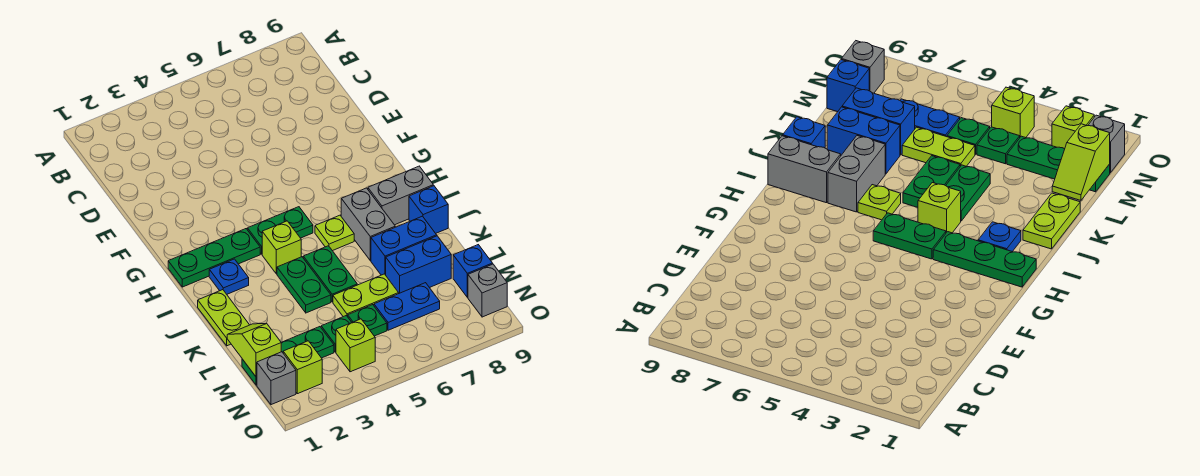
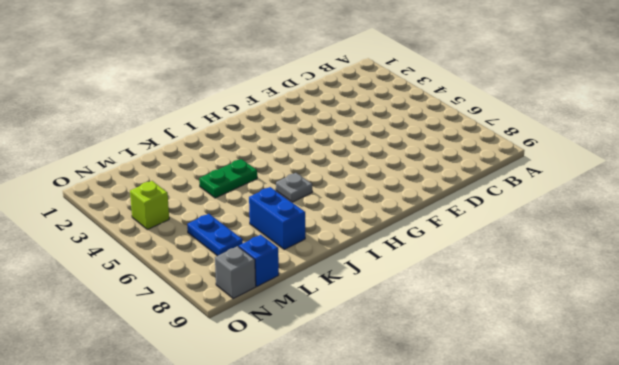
grey 1x1 plate [276,173,312,202] -> lime 1x1 plate [315,215,354,251]
none -> green 1x3 plate [168,229,260,287]
none -> green 1x2 plate [247,207,313,254]
none -> blue 1x1 plate [209,259,249,294]

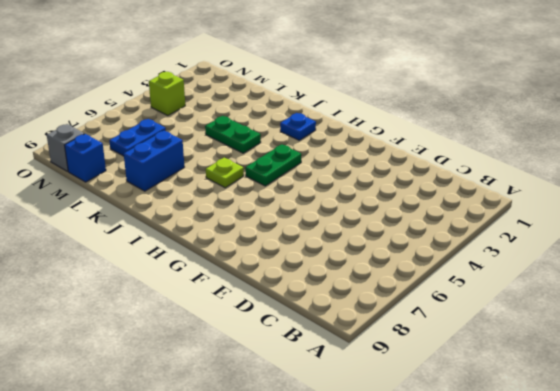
none -> green 1x3 plate [168,229,260,287]
none -> lime 1x1 brick [262,221,301,274]
none -> grey 1x2 brick [341,188,395,260]

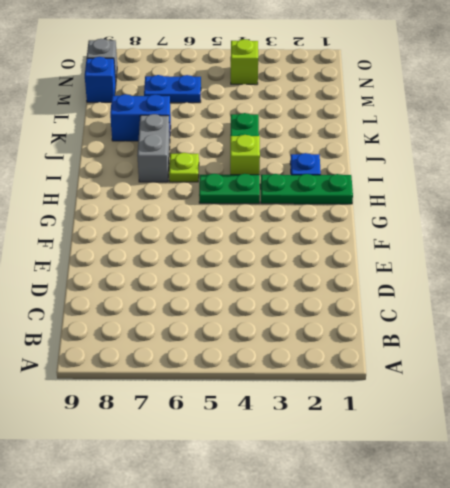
none -> grey 1x2 brick [368,166,433,225]
none -> lime 1x2 plate [198,290,249,346]
none -> green 1x2 plate [303,246,357,302]

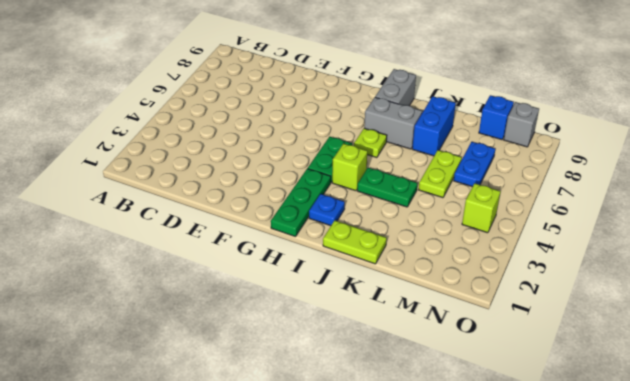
none -> green 1x2 plate [303,246,357,302]
none -> blue 1x1 brick [409,186,448,233]
none -> blue 1x2 brick [386,236,451,293]

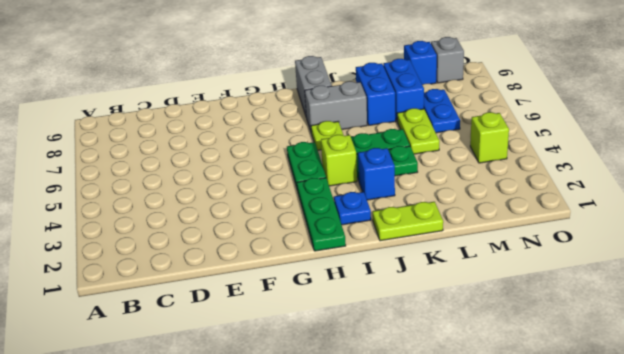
blue 1x1 brick [358,148,395,200] -> blue 1x1 brick moved to [409,186,448,233]
none -> green 1x3 plate [242,327,334,385]
none -> green 1x1 plate [321,316,352,352]
none -> green 1x1 plate [348,305,387,336]

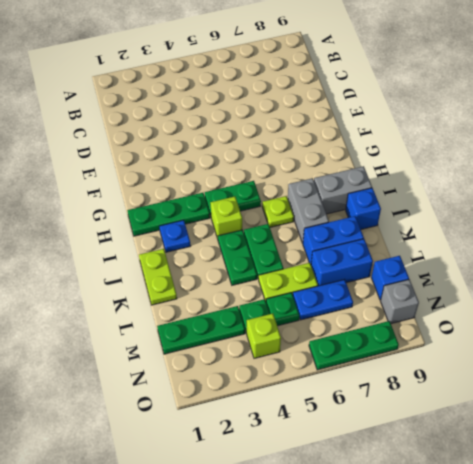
green 1x3 plate [309,321,399,370] -> none
none -> grey 1x1 brick [257,352,296,405]
none -> lime 1x1 brick [283,341,322,394]
none -> lime 1x2 slope [227,323,281,377]

